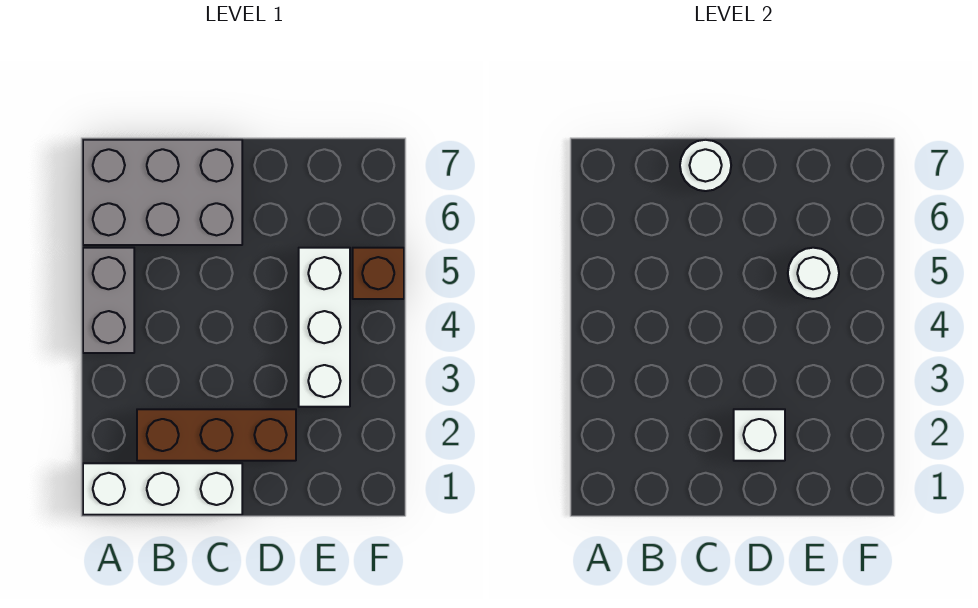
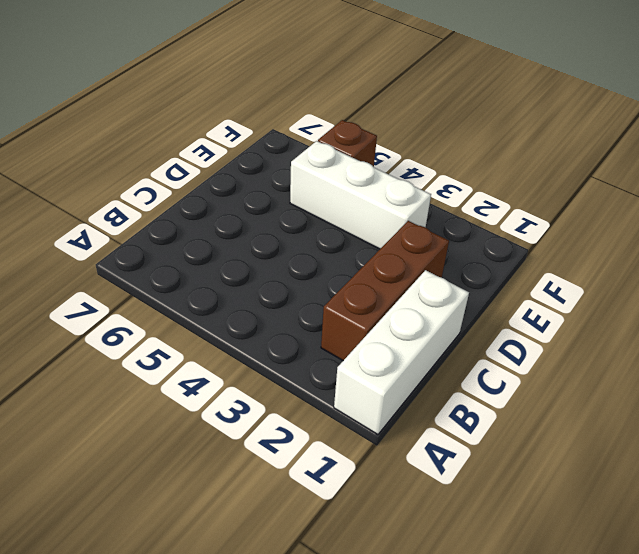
none -> grey 1x2 brick [83,248,134,353]
none -> grey 2x3 brick [83,140,242,245]

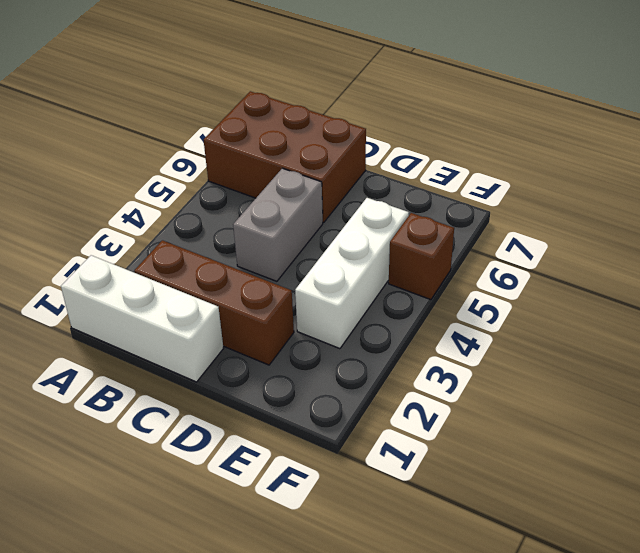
brown 2x3 brick [204,91,366,223] -> grey 2x3 brick [83,140,242,245]
grey 1x2 brick [233,168,323,281] -> grey 1x2 brick moved to [83,248,134,353]
none -> white 1x1 round brick [680,140,731,191]
none -> white 1x1 brick [734,409,785,461]

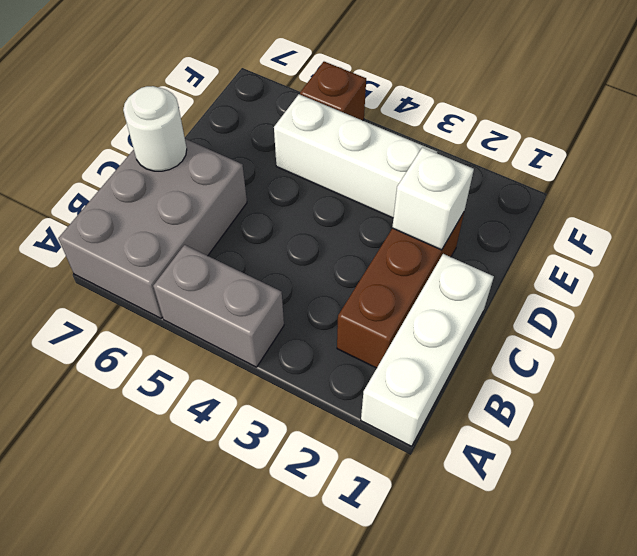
none -> white 1x1 round brick [788,248,839,299]

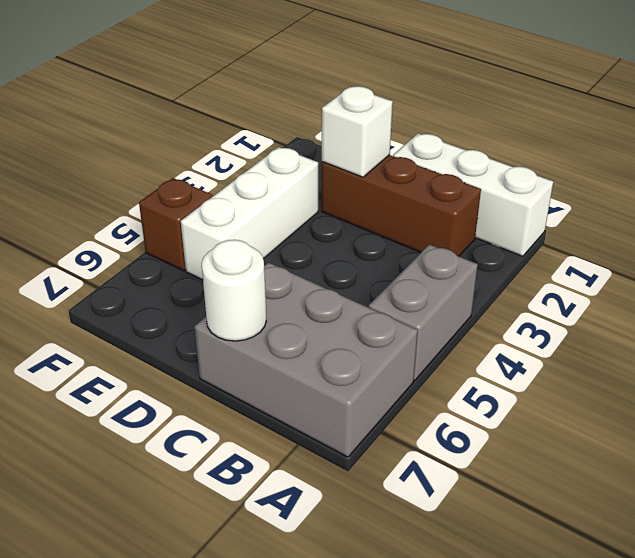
none -> white 1x1 round brick [788,248,839,299]

